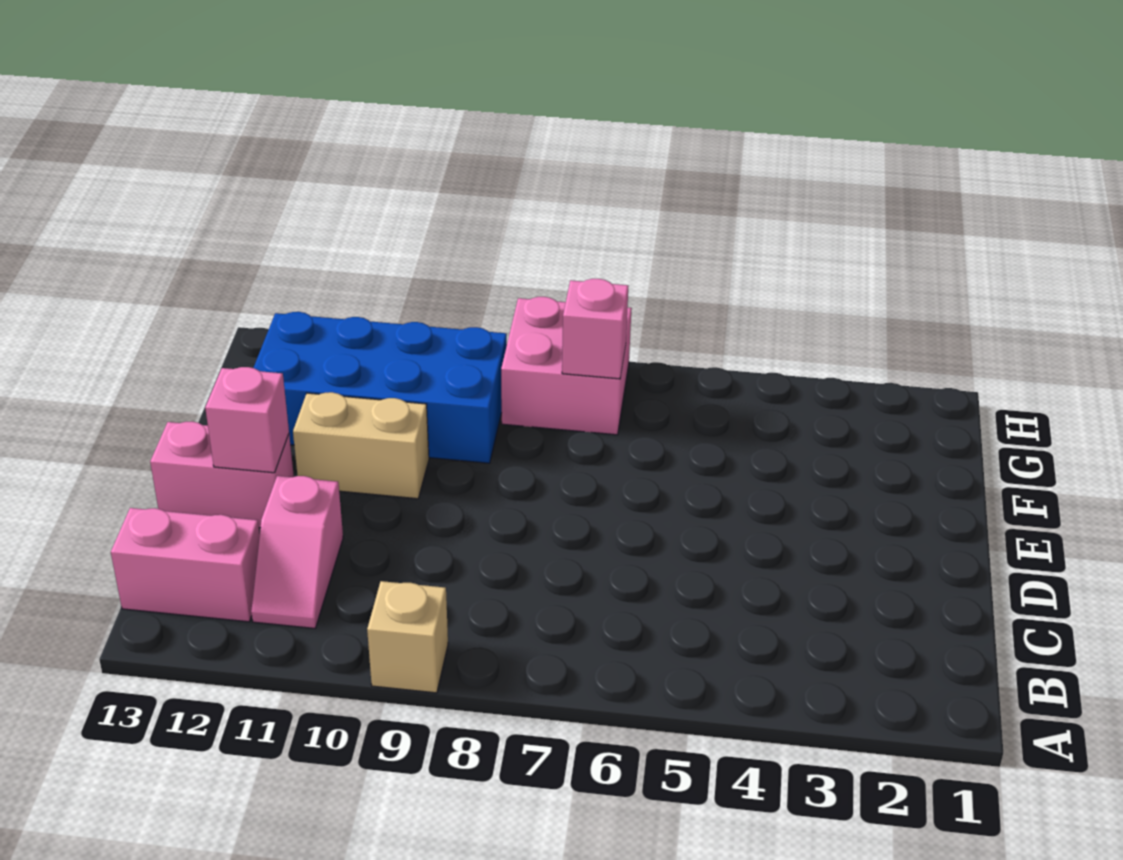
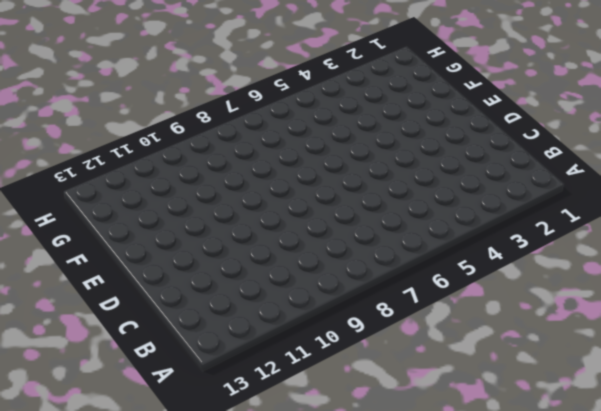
none -> tan 1x1 brick [367,581,448,693]
none -> pink 1x2 slope [251,476,343,628]

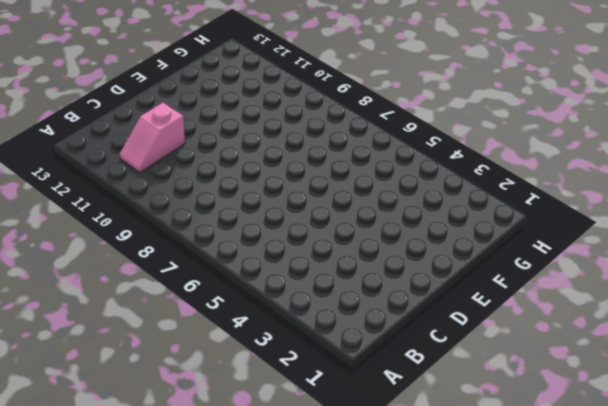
none -> tan 1x1 brick [367,581,448,693]
none -> pink 1x2 brick [111,508,260,622]

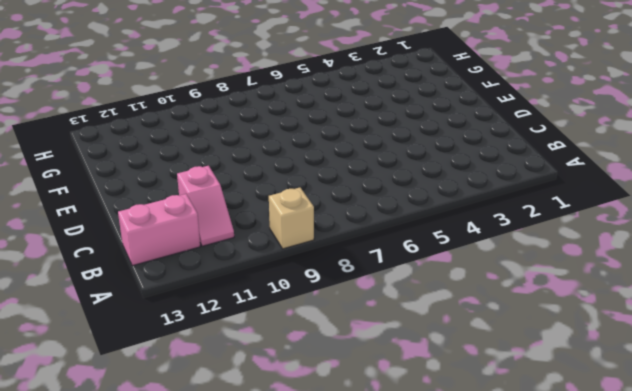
none -> pink 1x2 brick [150,421,294,528]
none -> tan 1x2 brick [293,392,429,499]

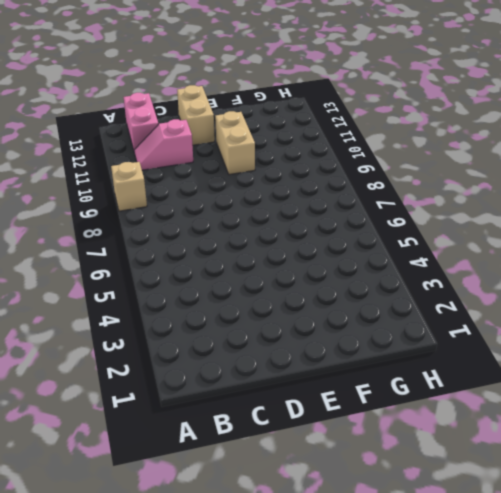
tan 1x2 brick [177,85,215,145] -> pink 1x2 brick [150,421,294,528]
none -> blue 2x4 brick [254,312,507,463]
none -> pink 2x2 brick [501,297,632,435]

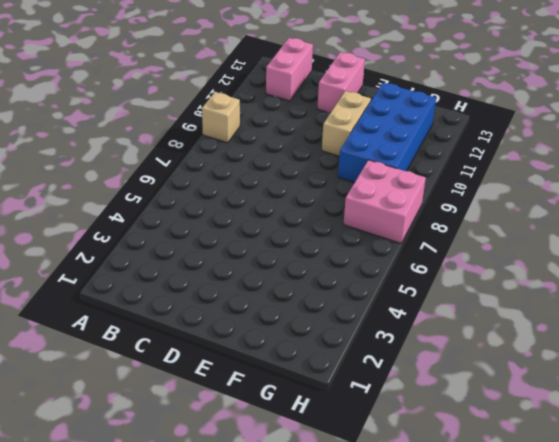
none -> pink 1x2 slope [251,476,343,628]
none -> pink 1x1 brick [205,367,289,473]

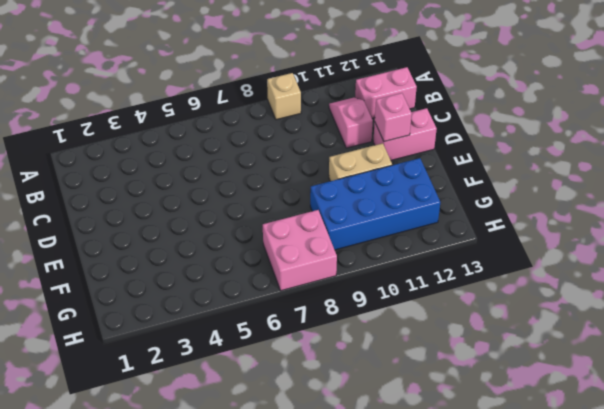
none -> pink 1x1 brick [562,279,628,379]

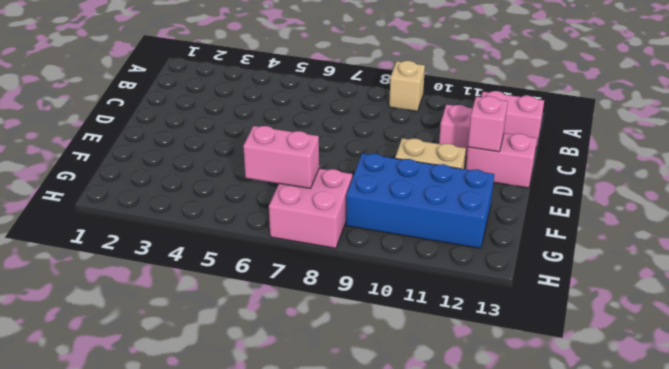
pink 1x2 brick [243,126,319,189] -> pink 1x1 brick [562,279,628,379]

